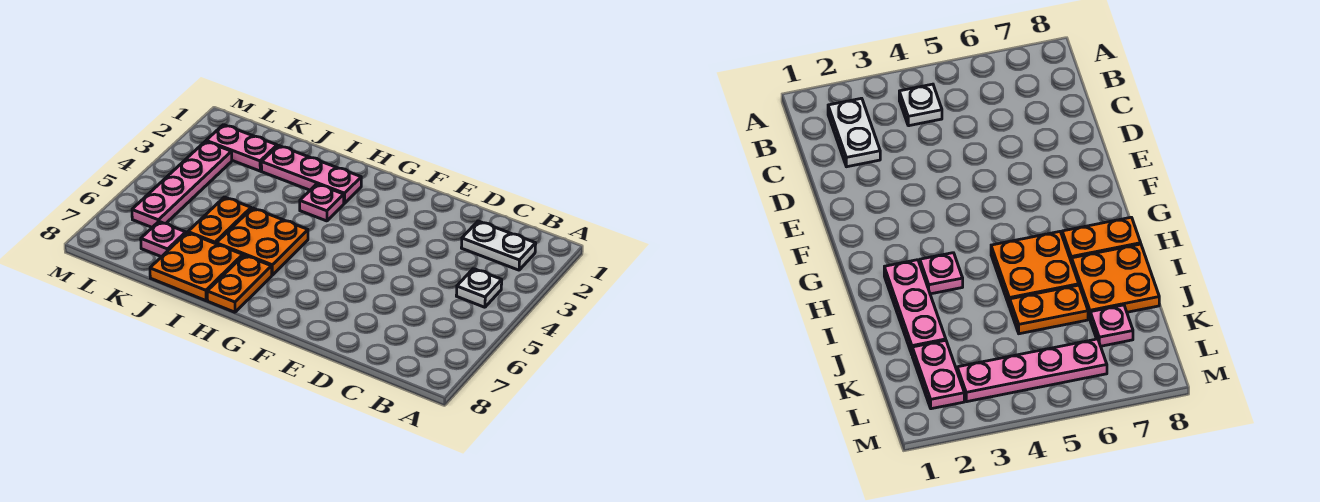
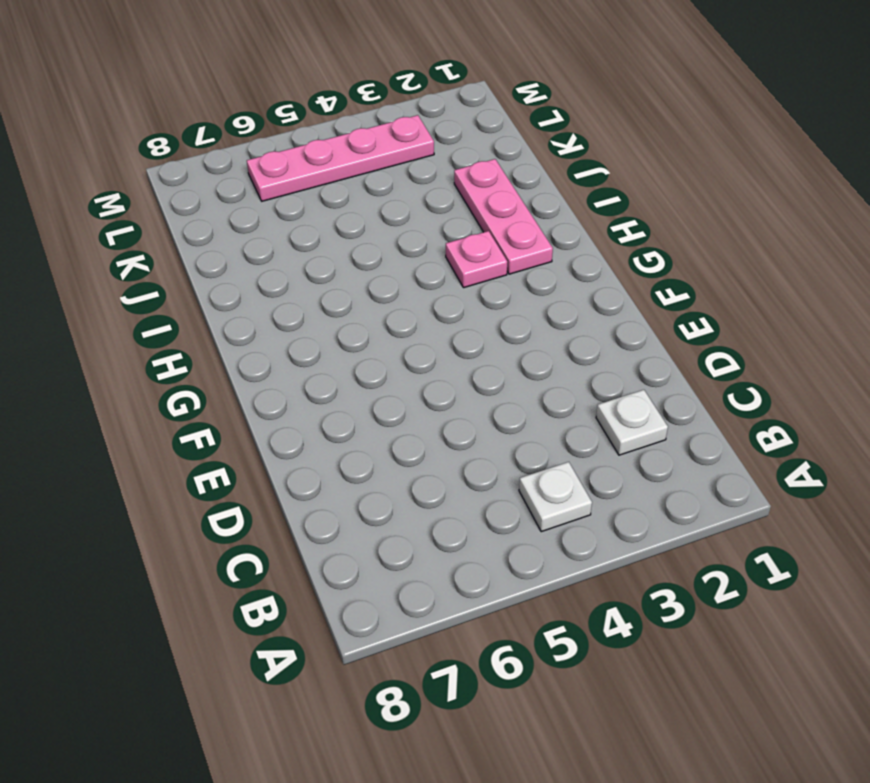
white 1x1 plate [596,390,668,455] -> white 1x2 plate [461,221,536,270]
none -> orange 2x2 plate [216,208,308,275]
none -> orange 1x2 plate [207,255,272,312]

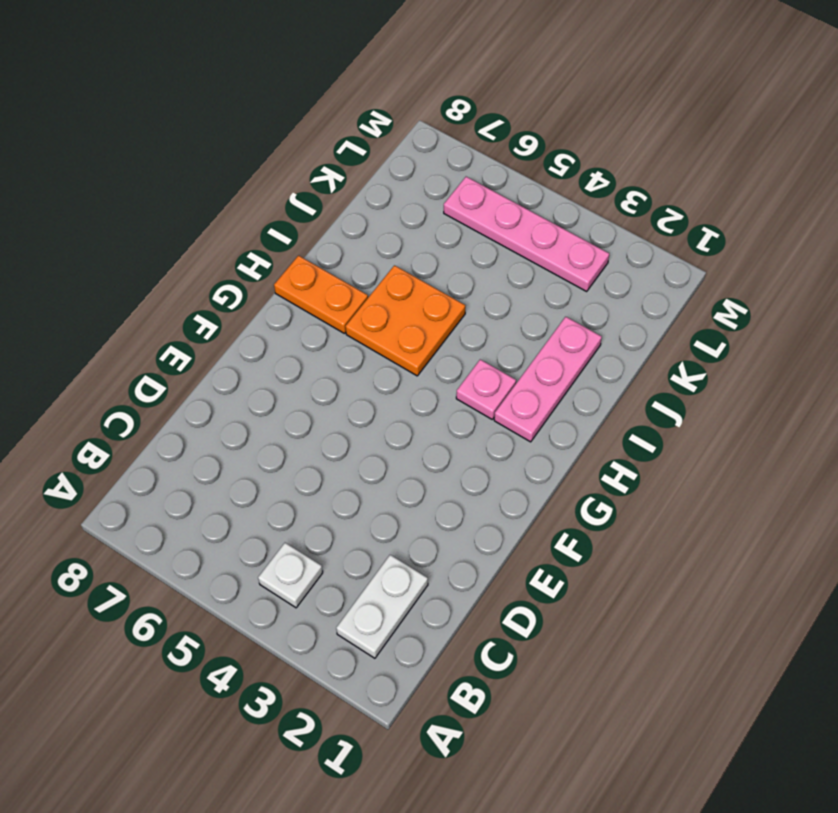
none -> orange 2x2 plate [150,233,243,301]
none -> orange 1x2 plate [188,197,251,244]

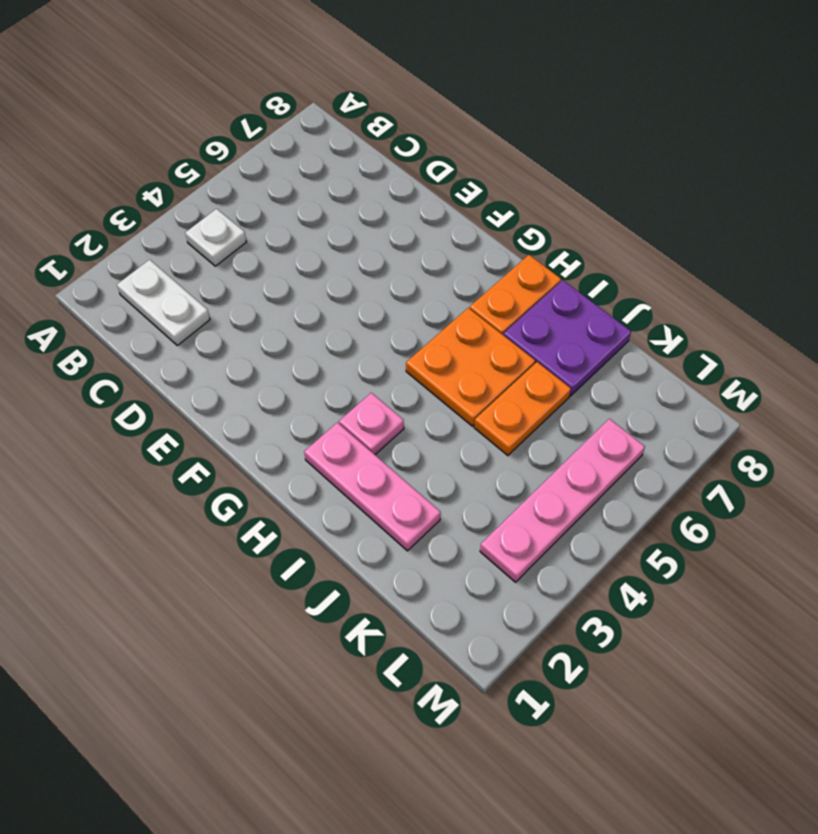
purple 2x2 plate [504,280,631,396] -> orange 2x2 plate [150,233,243,301]
none -> pink 1x2 plate [206,125,277,171]
none -> pink 1x1 plate [141,222,186,257]

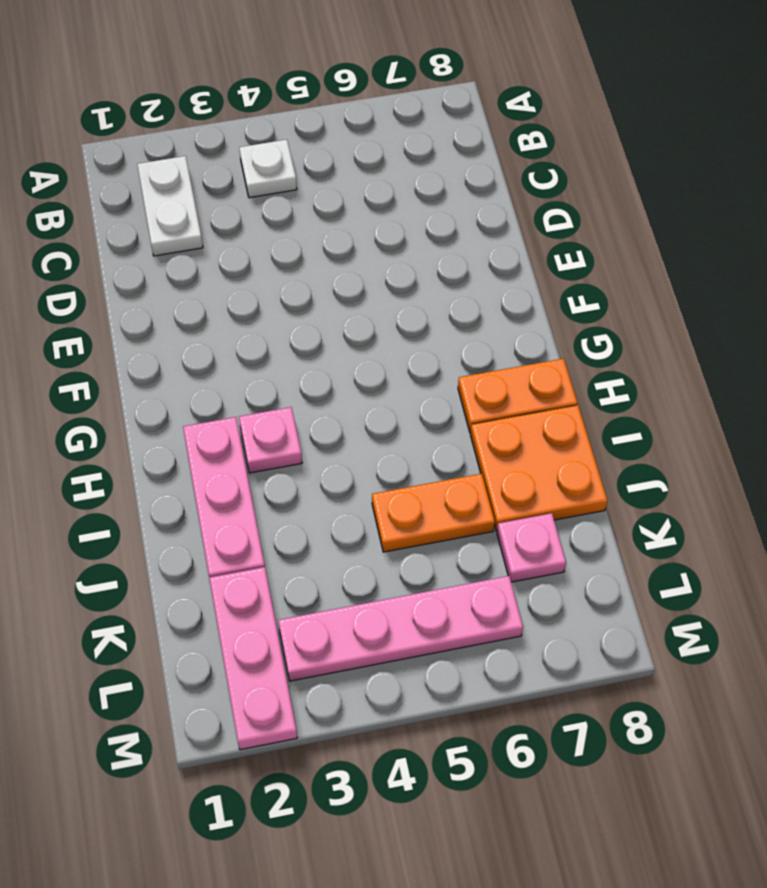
pink 1x3 plate [209,567,297,750] -> pink 1x2 plate [206,125,277,171]
none -> orange 2x2 plate [216,208,308,275]

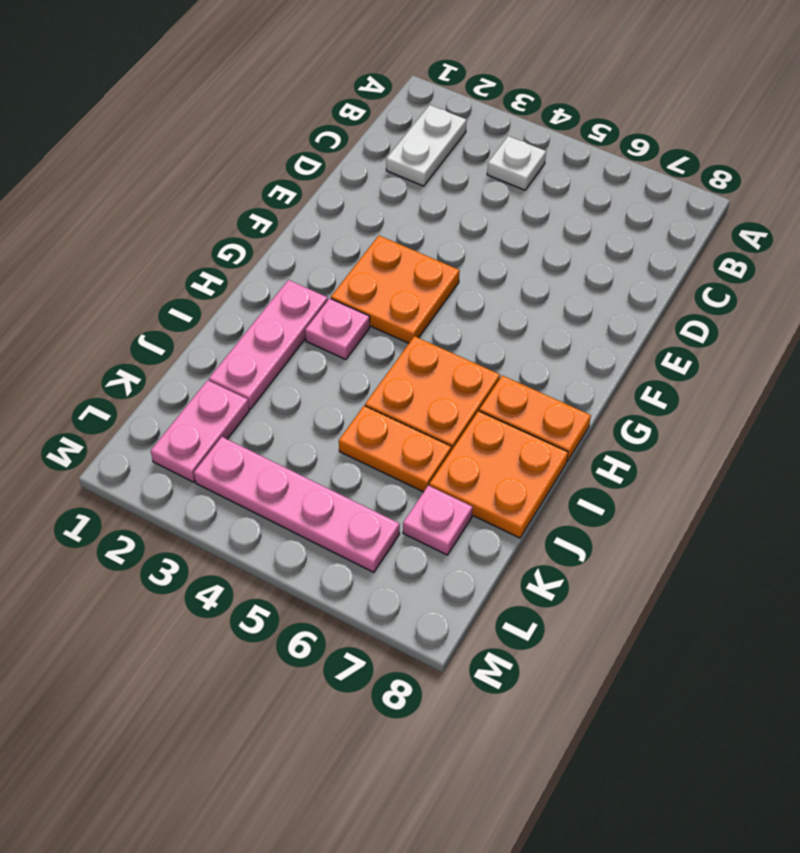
orange 2x2 plate [331,236,460,343] -> none

